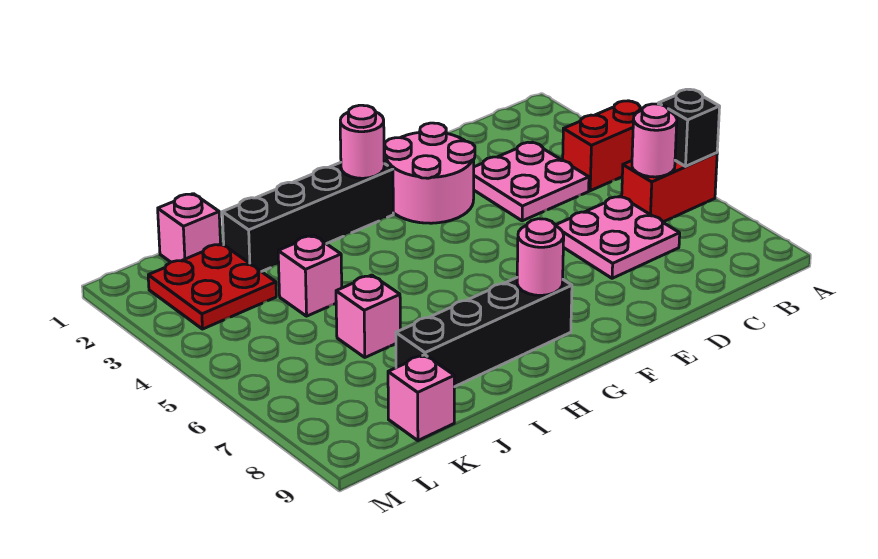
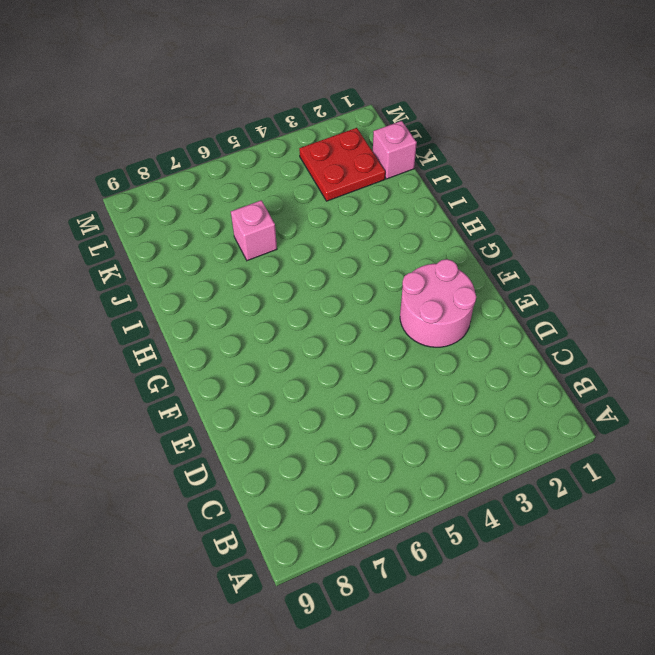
none -> red 1x2 brick [563,101,642,191]
none -> red 1x2 brick [622,153,717,222]
none -> pink 2x2 plate [474,142,589,221]

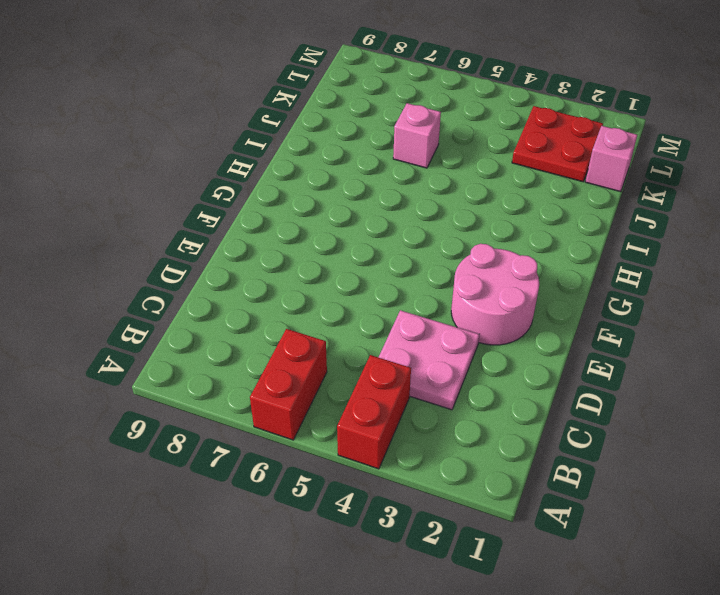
none -> pink 2x2 plate [555,196,680,278]
none -> black 1x4 brick [222,162,393,272]
none -> black 1x4 brick [396,278,572,387]

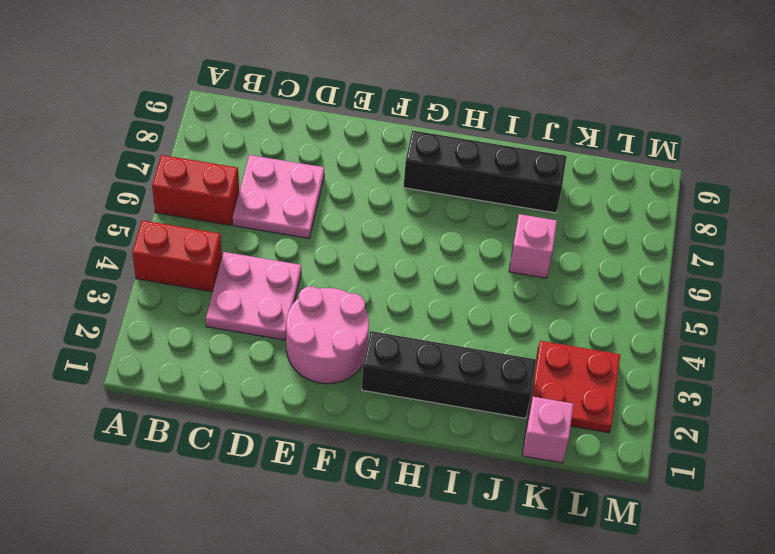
none -> pink 1x1 brick [278,235,342,316]
none -> pink 1x1 brick [388,355,454,441]
none -> black 1x1 brick [658,89,720,166]

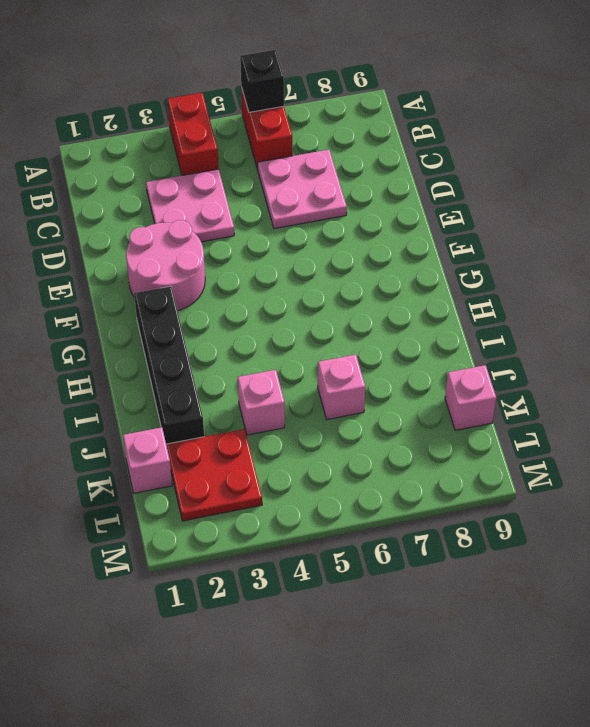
none -> black 1x4 brick [396,278,572,387]
none -> pink 1x1 round brick [632,104,677,177]
none -> pink 1x1 round brick [340,105,384,178]

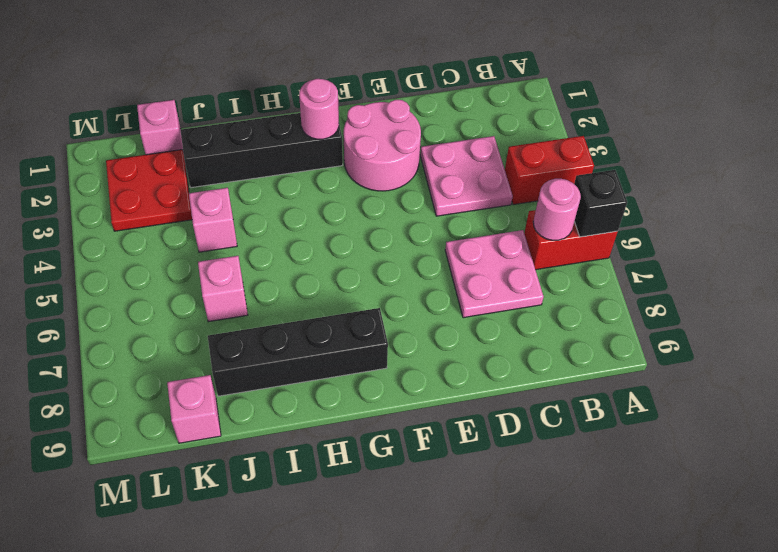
none -> pink 1x1 round brick [517,219,564,295]

